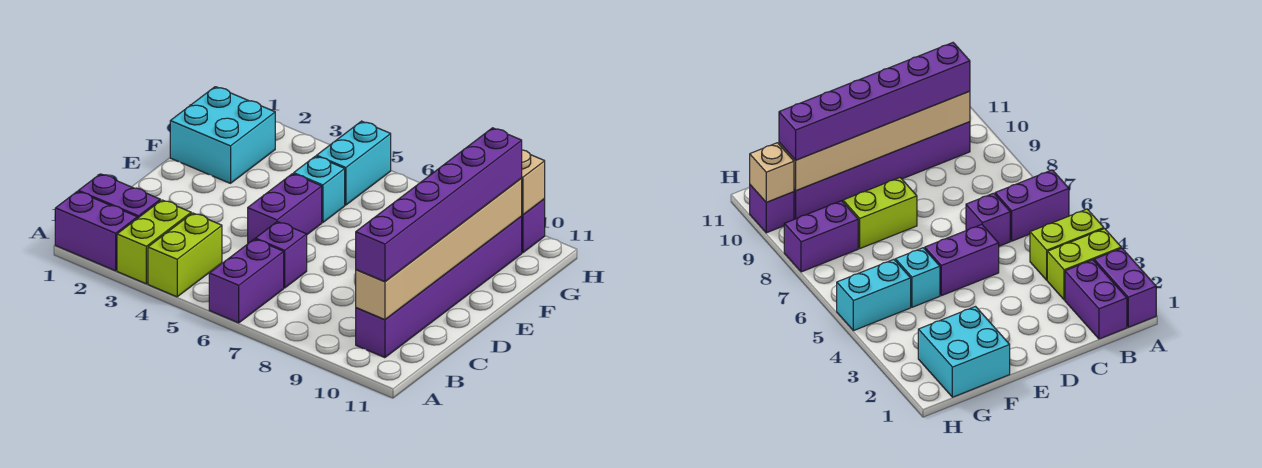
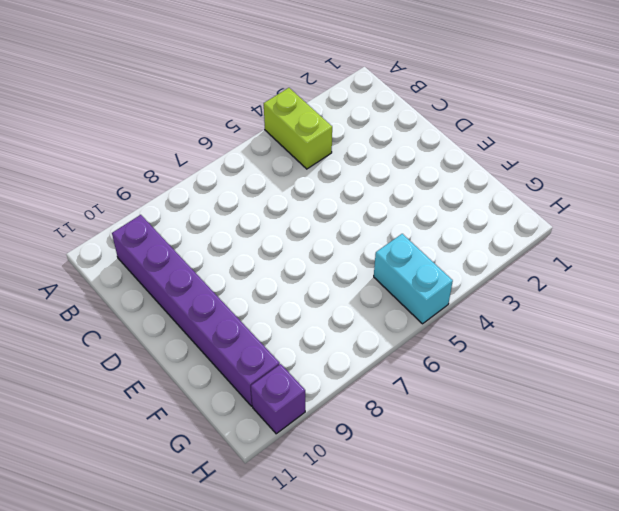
none -> purple 1x2 brick [55,191,137,271]
none -> lime 1x2 brick [117,200,191,284]
none -> purple 1x2 brick [209,239,284,323]

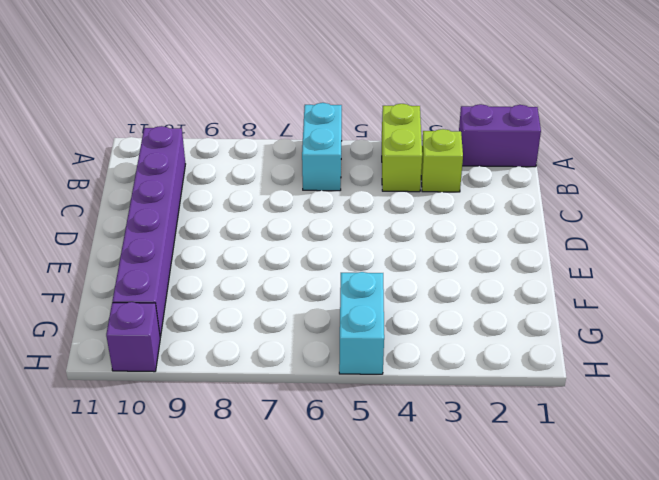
cyan 1x2 brick [302,103,342,191] -> purple 1x2 brick [209,239,284,323]
lime 1x1 brick [421,129,463,192] -> lime 1x2 brick [117,200,191,284]
none -> purple 1x2 brick [78,174,160,218]
none -> purple 1x1 brick [255,222,307,288]
none -> purple 1x2 brick [248,174,322,243]

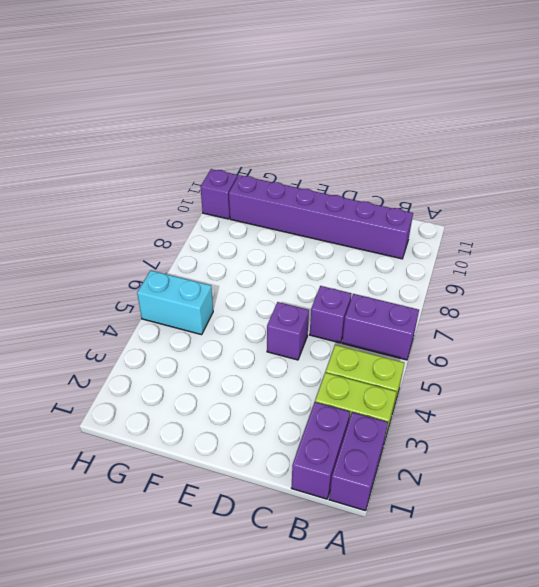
purple 1x1 brick [267,302,309,360] -> purple 1x2 brick [248,174,322,243]
none -> lime 1x2 brick [843,178,917,248]
none -> cyan 2x2 brick [170,87,275,183]
none -> cyan 1x1 brick [294,156,345,223]

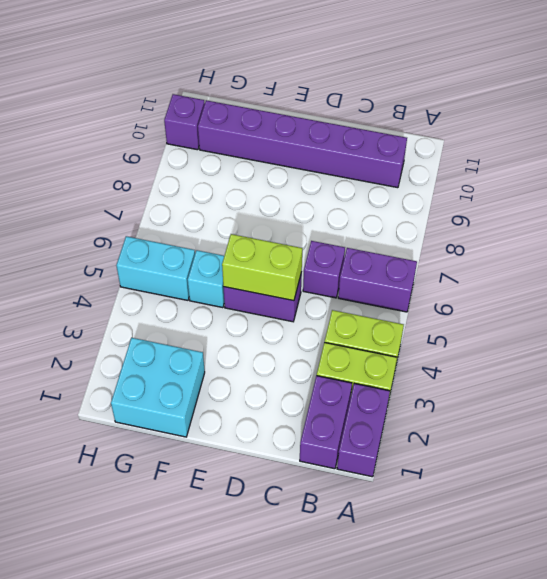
lime 1x2 brick [222,234,302,301] -> lime 1x2 brick moved to [843,178,917,248]
none -> purple 1x2 brick [784,201,858,272]
none -> tan 1x6 brick [356,178,522,320]
none -> tan 1x1 brick [522,150,545,215]

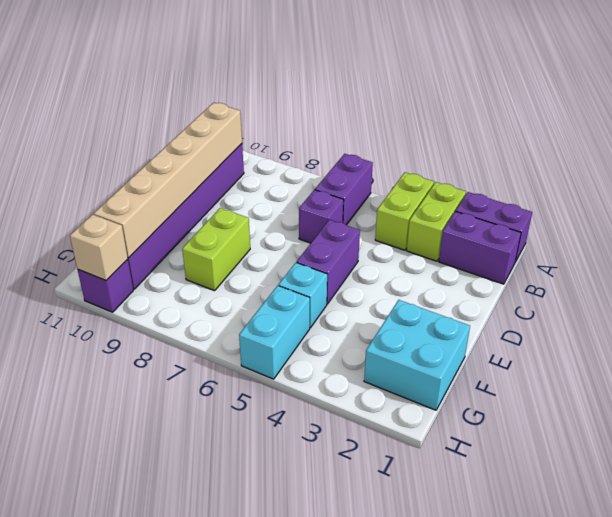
none -> purple 1x2 brick [784,201,858,272]
none -> purple 1x6 brick [356,128,522,282]

